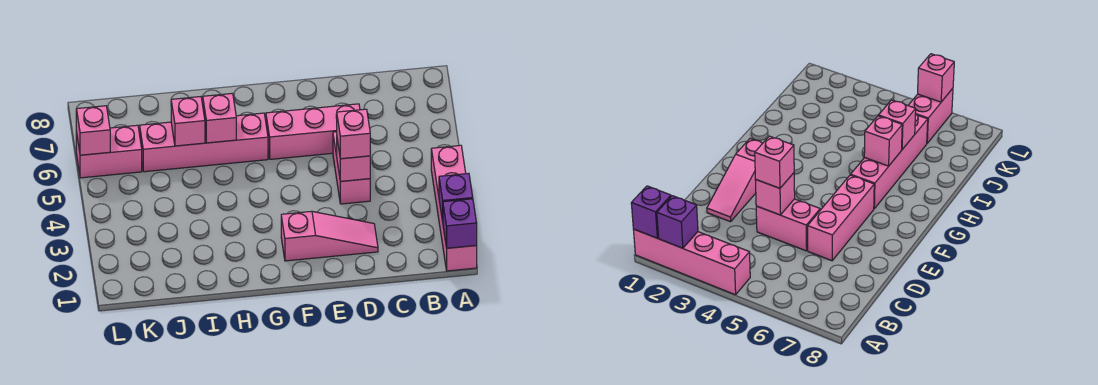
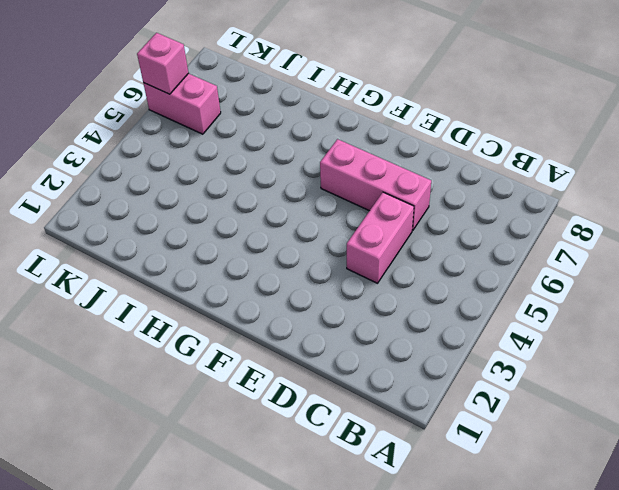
none -> pink 1x4 brick [431,145,477,271]
none -> pink 1x3 slope [281,211,378,261]
none -> pink 1x4 brick [140,113,268,172]

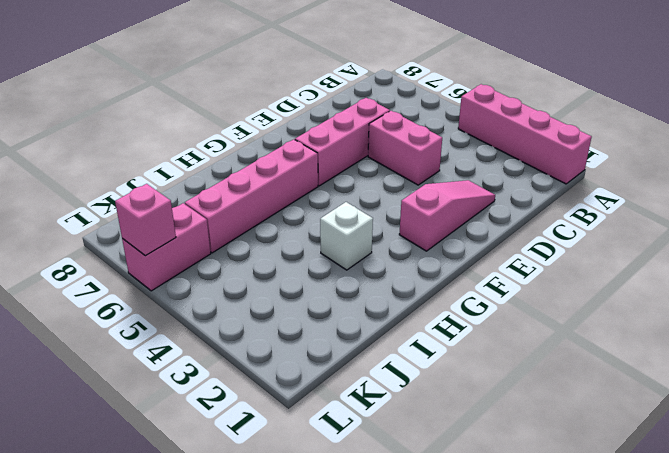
white 1x1 brick [320,202,373,270] -> none
none -> purple 1x1 brick [443,199,477,248]
none -> purple 1x1 brick [439,173,473,222]
none -> pink 1x1 brick [337,140,370,181]

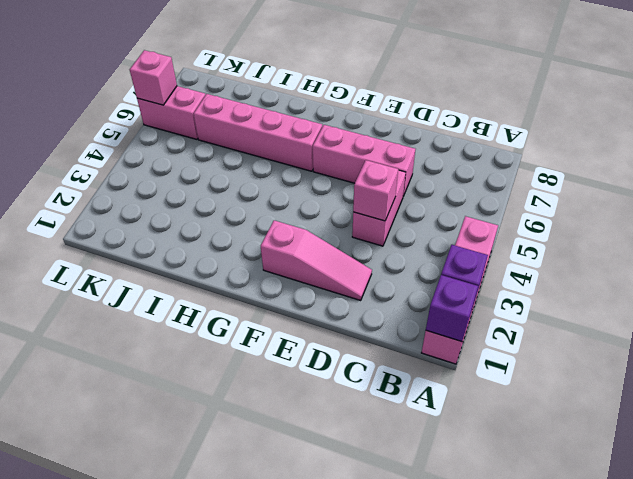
none -> pink 1x1 brick [203,93,236,143]
none -> pink 1x1 brick [171,97,205,146]
none -> pink 1x1 brick [336,109,370,159]

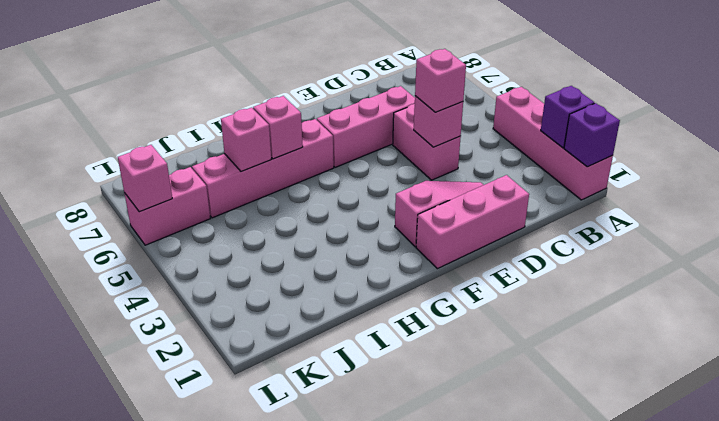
pink 1x3 brick [416,175,529,269] -> none

